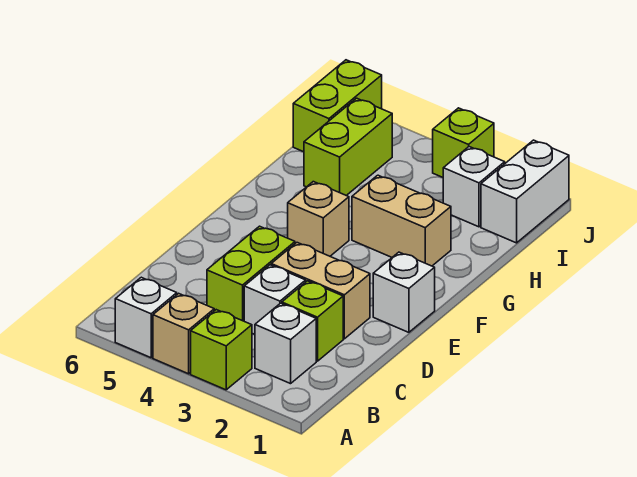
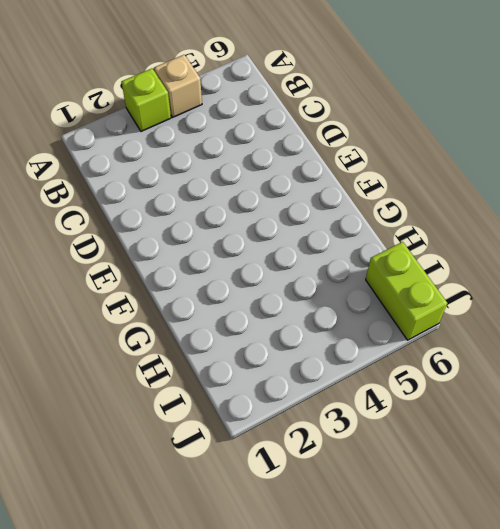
none -> white 1x1 brick [115,277,177,358]
none -> white 1x1 brick [255,303,316,384]
none -> lime 1x1 brick [282,281,343,361]

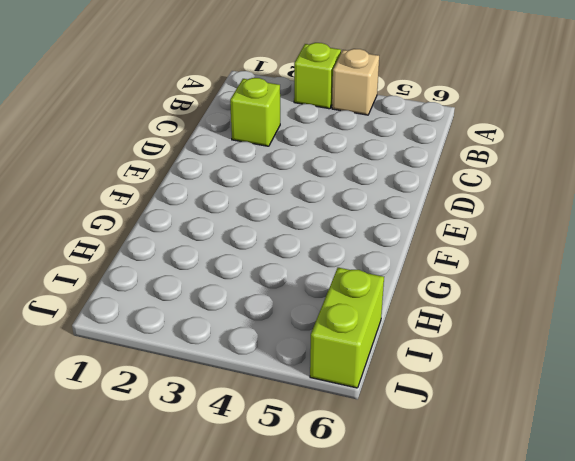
none -> white 1x1 brick [115,277,177,358]
none -> white 1x1 brick [255,303,316,384]
none -> white 1x1 brick [244,265,306,334]

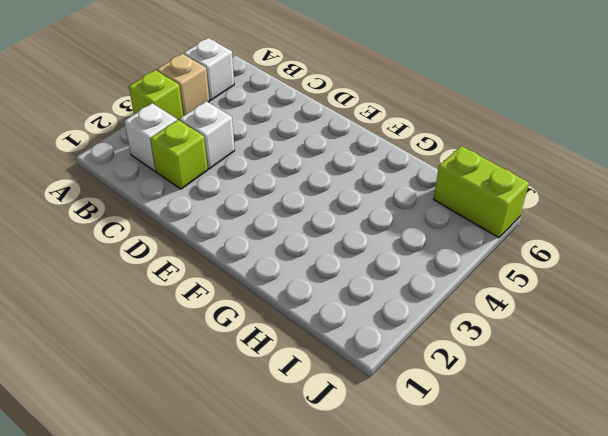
none -> lime 1x2 brick [207,226,295,321]
none -> tan 1x2 brick [271,243,370,339]
none -> white 1x1 brick [373,252,435,332]

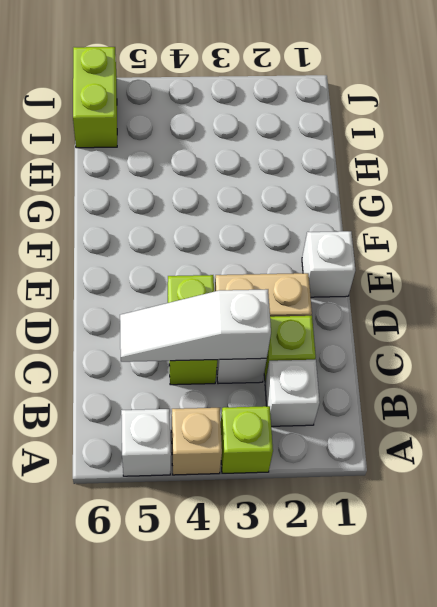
white 1x3 slope [120,289,271,362] -> none
none -> tan 1x1 brick [288,182,349,256]
none -> tan 1x2 brick [352,175,451,266]
none -> lime 1x2 brick [304,98,392,196]

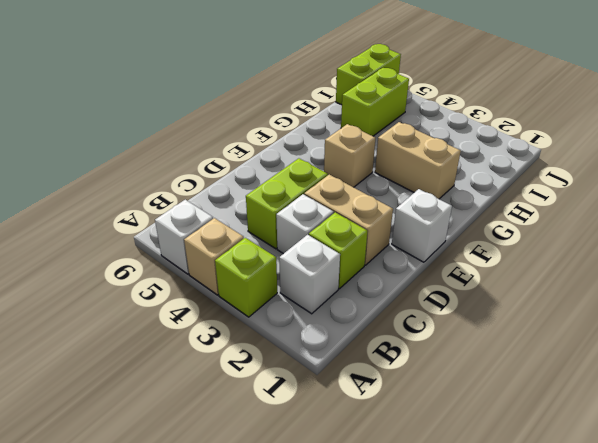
none -> white 1x2 brick [481,140,569,243]
none -> white 1x1 brick [443,147,505,227]
none -> lime 1x1 brick [433,108,494,177]

